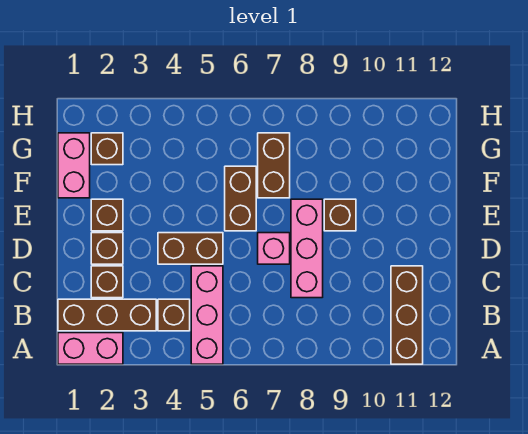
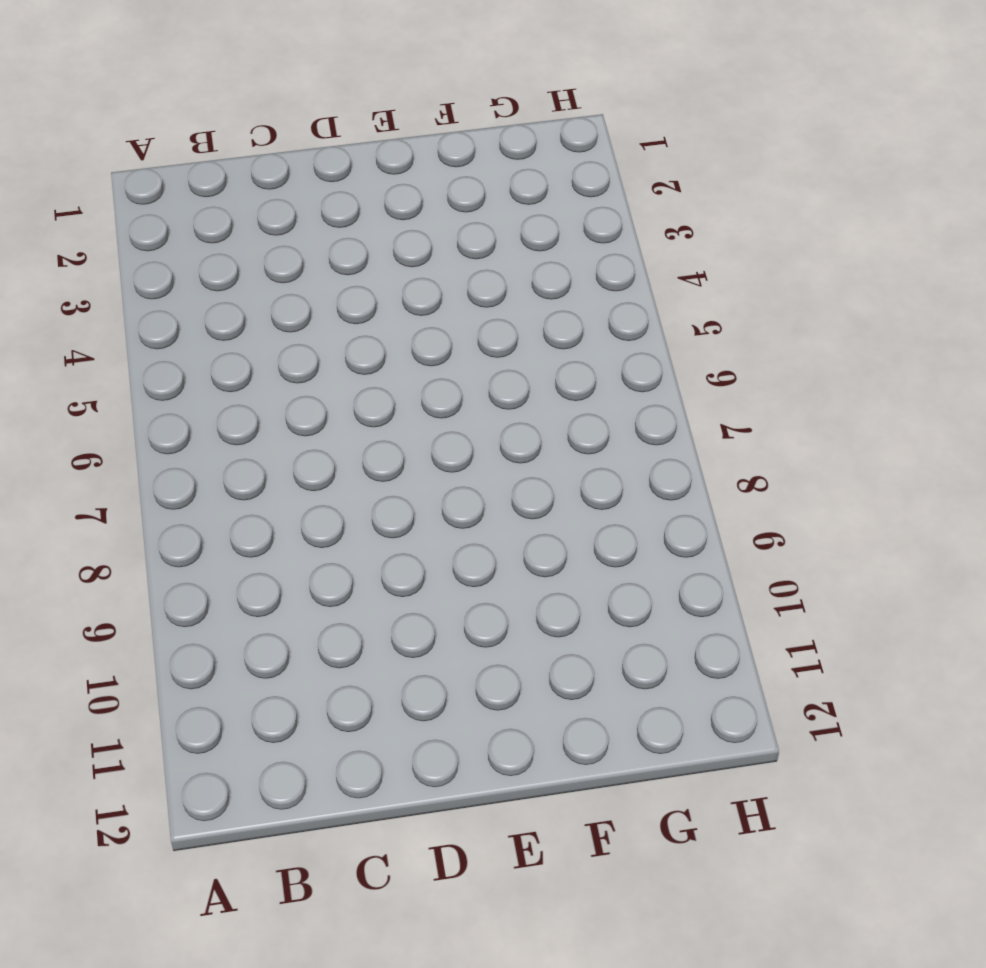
none -> pink 1x2 brick [58,333,123,364]
none -> pink 1x3 brick [191,266,223,364]
none -> brown 1x3 brick [391,266,423,364]

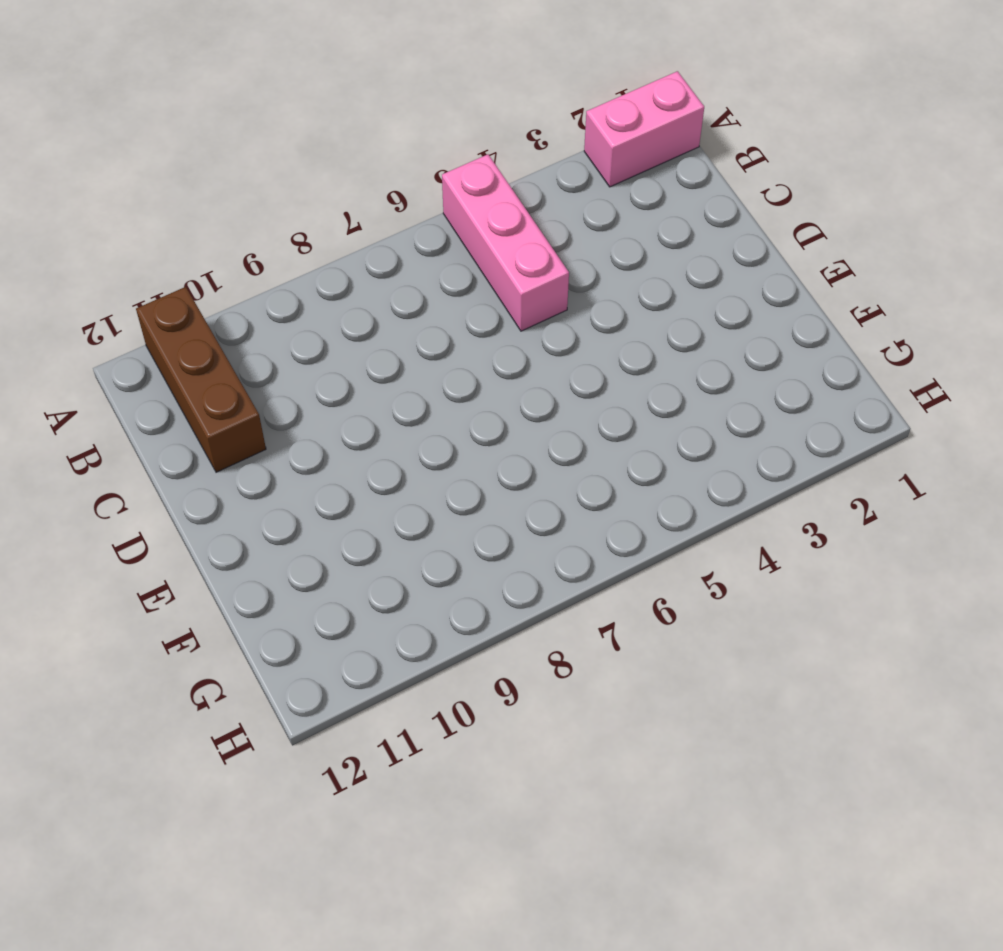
none -> brown 1x3 brick [58,299,156,331]
none -> brown 1x1 brick [158,299,190,331]
none -> brown 1x1 brick [91,266,123,298]

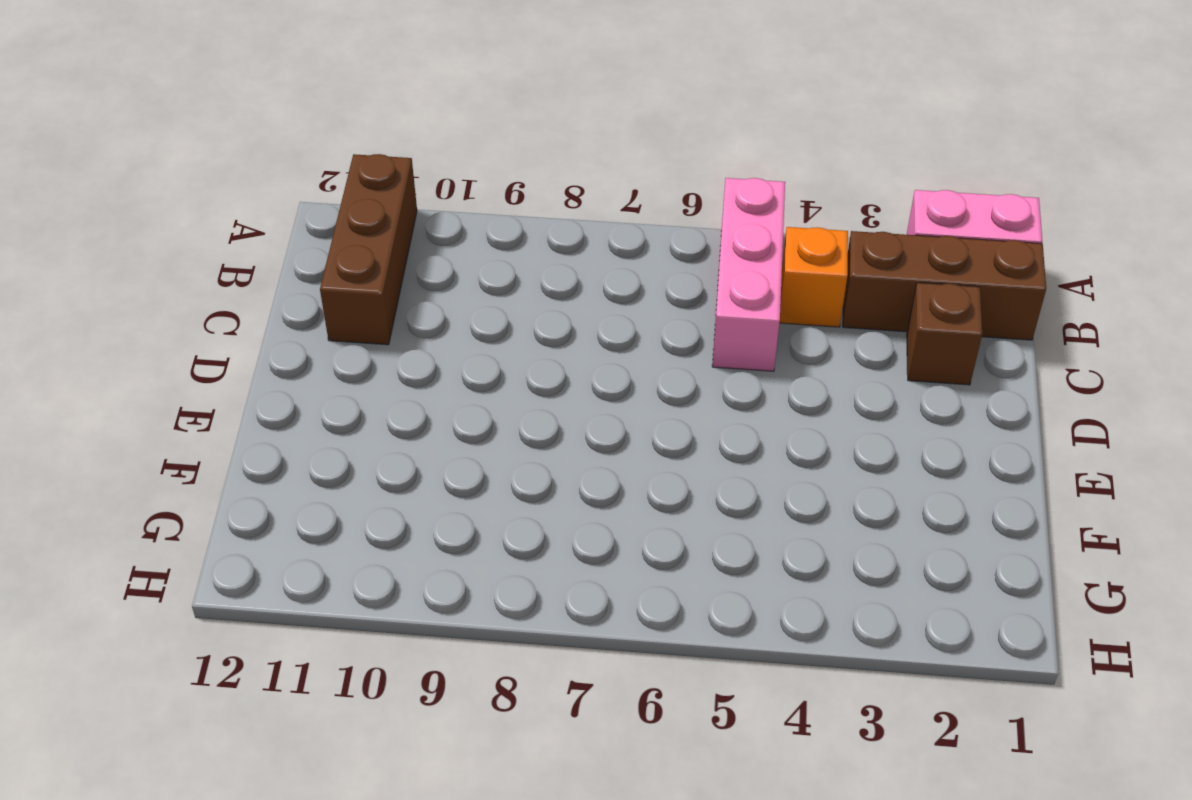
orange 1x1 brick [780,227,848,327] -> brown 1x1 brick [158,299,190,331]
none -> pink 1x3 brick [291,199,323,298]
none -> brown 1x1 brick [91,233,123,264]
none -> brown 1x2 brick [158,233,223,264]

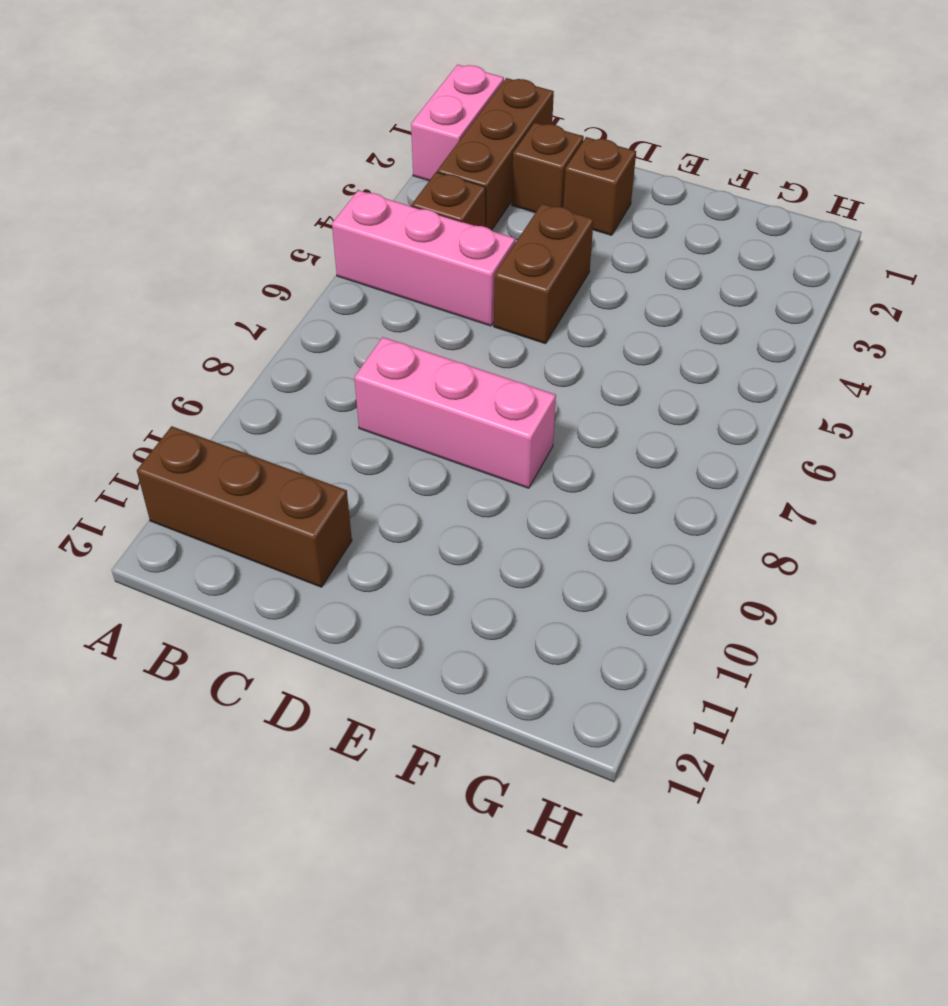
none -> pink 1x1 brick [258,233,290,264]
none -> brown 1x1 brick [91,199,123,231]
none -> brown 1x2 brick [225,166,256,231]

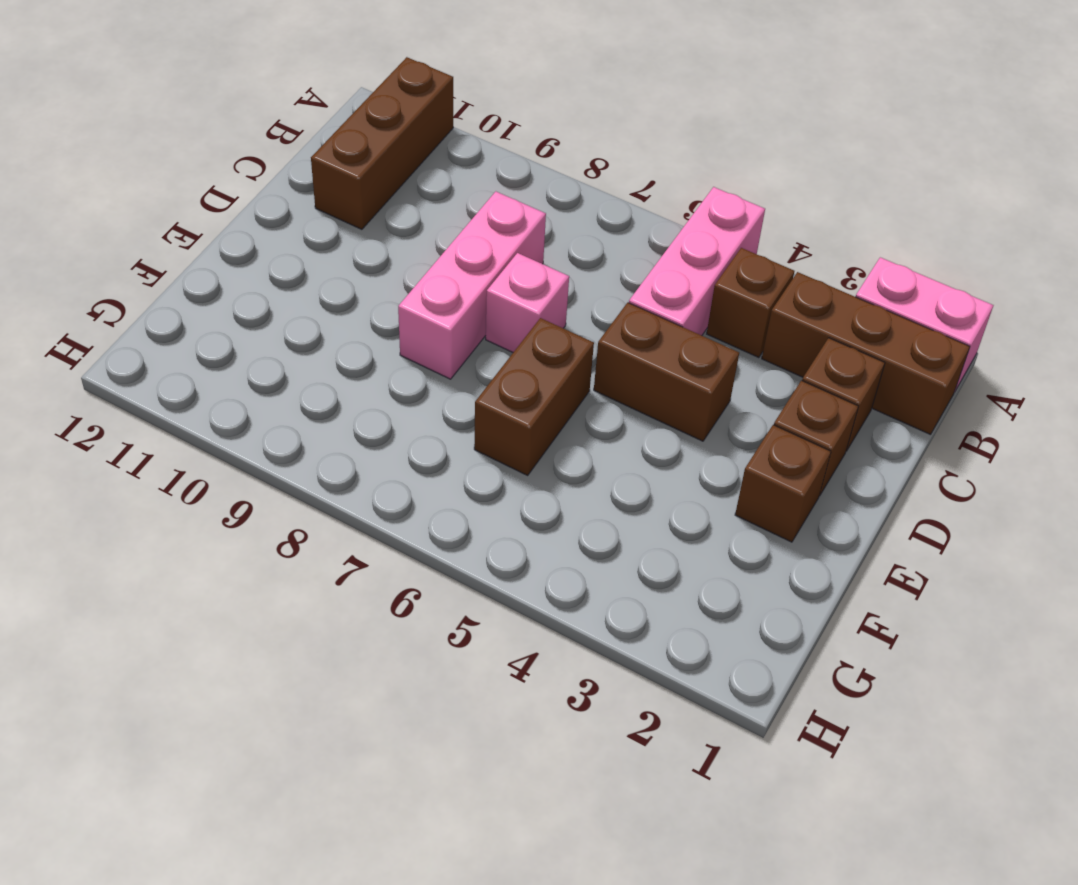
none -> brown 1x1 brick [324,199,356,231]
none -> pink 1x2 brick [58,133,90,198]
none -> brown 1x2 brick [258,133,290,198]

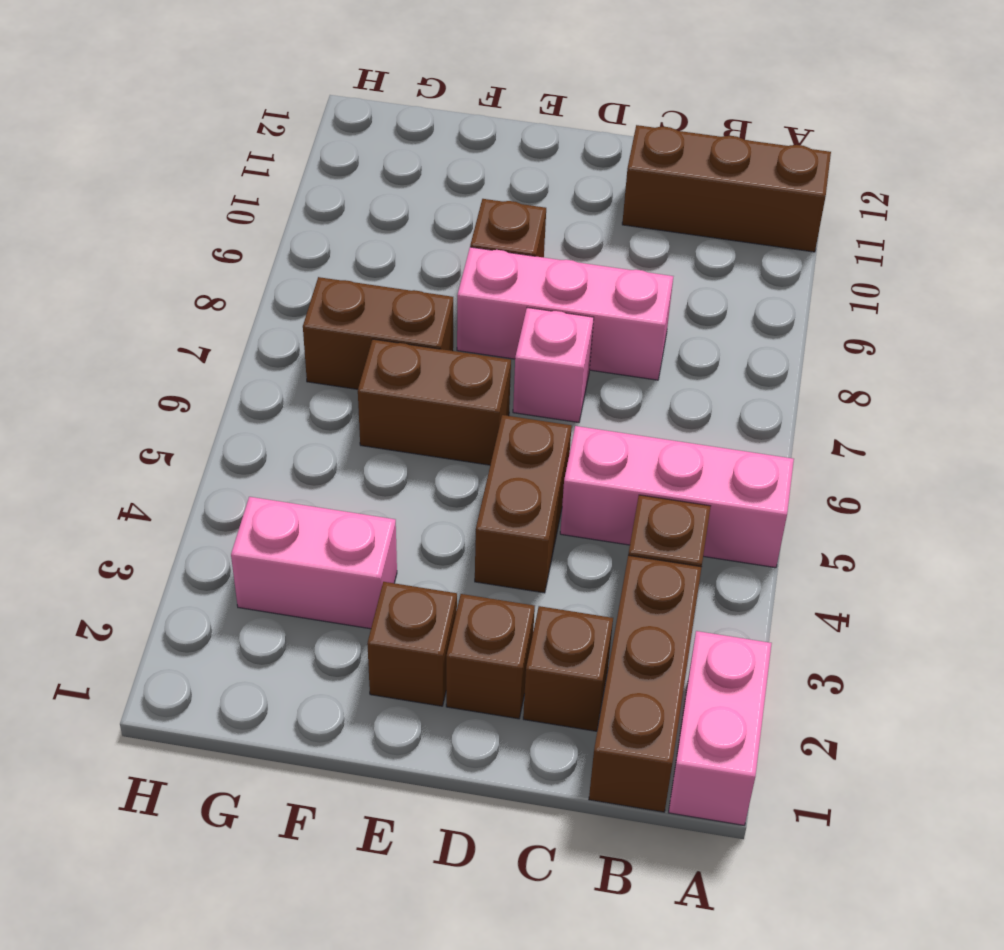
pink 1x2 brick [231,497,397,629] -> pink 1x2 brick moved to [58,133,90,198]
none -> brown 1x1 brick [91,133,123,165]

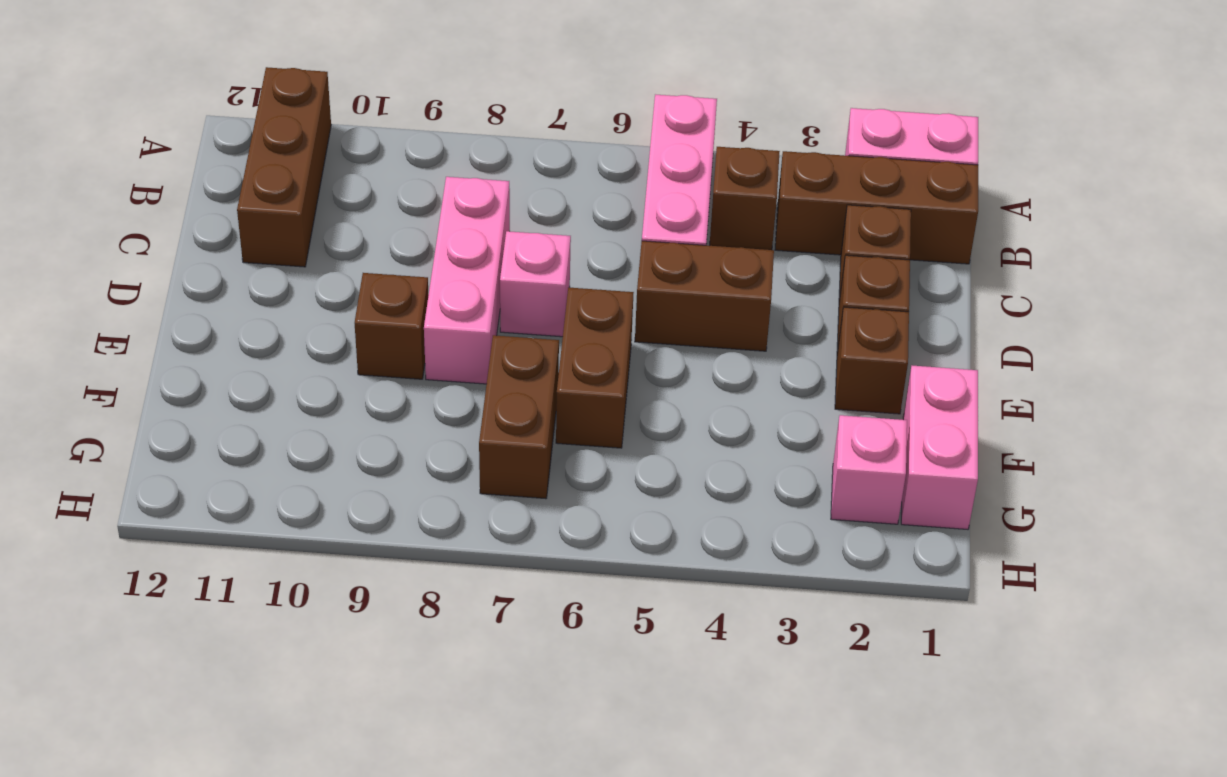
pink 1x1 brick [831,415,907,524] -> brown 1x1 brick [91,133,123,165]

